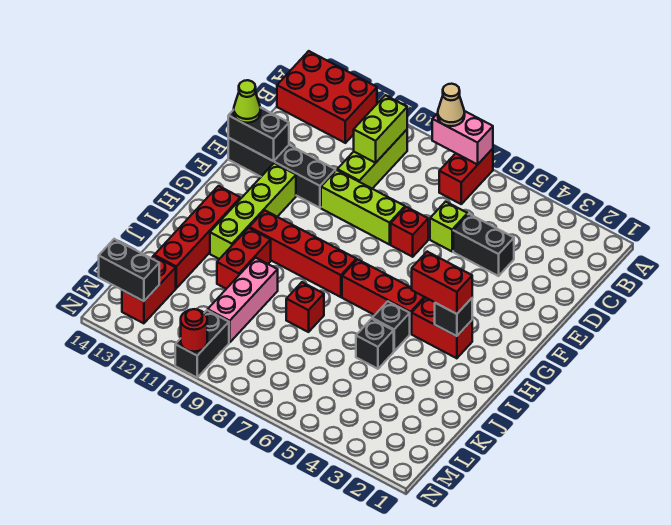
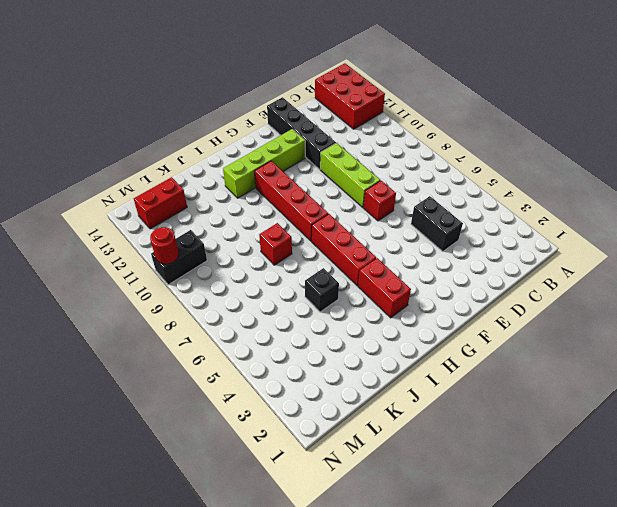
none -> red 1x2 brick [439,149,493,204]
none -> lime 1x3 brick [337,130,407,189]
none -> lime 1x1 brick [430,202,468,251]

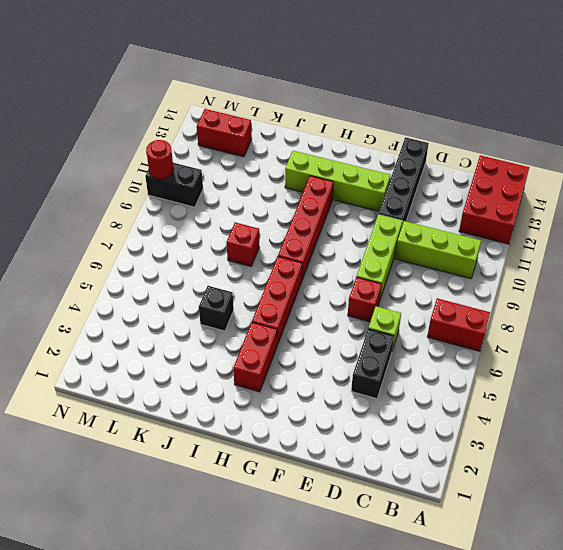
none -> red 1x4 brick [154,186,240,288]
none -> black 1x1 brick [372,301,410,351]
none -> red 1x2 brick [217,228,271,289]

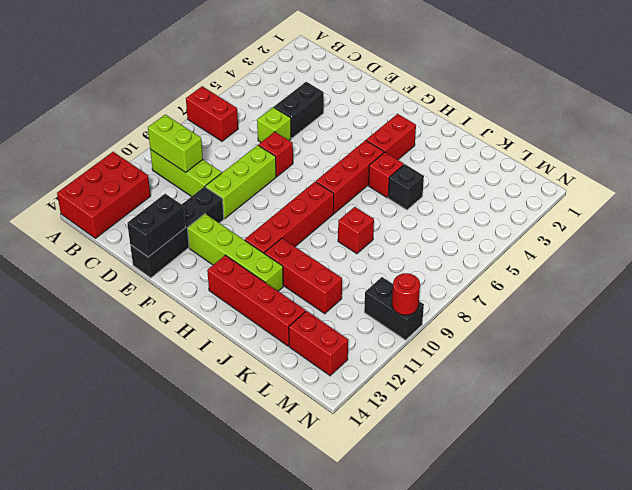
red 1x1 brick [369,152,404,198] -> black 1x1 brick [372,301,410,351]
red 1x3 brick [265,238,342,314] -> red 1x2 brick [217,228,271,289]
none -> pink 1x3 brick [208,258,278,343]
none -> pink 1x2 brick [432,111,493,164]
none -> black 1x1 brick [435,298,472,336]

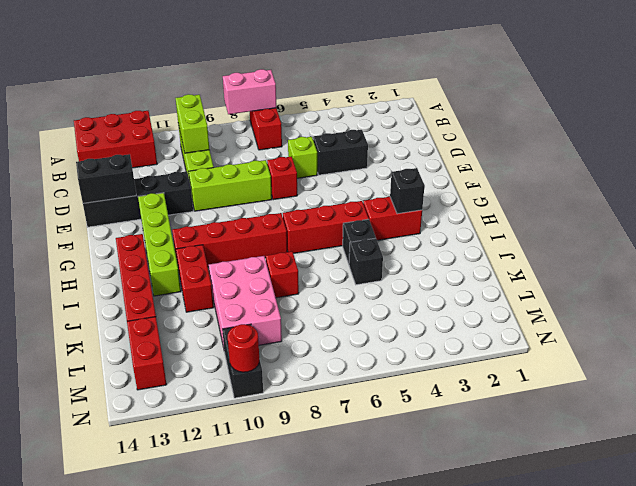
pink 2x3 brick [209,256,282,348] -> pink 1x3 brick [208,258,278,343]
none -> black 1x2 brick [99,239,159,301]
none -> tan 1x1 cone [438,84,465,126]
none -> lime 1x1 cone [234,80,261,123]

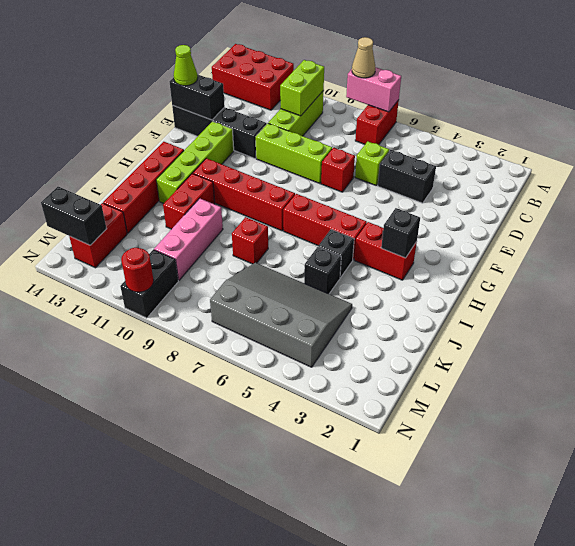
grey 3x4 slope [210,263,352,367] -> none
none -> red 1x2 brick [412,252,472,314]

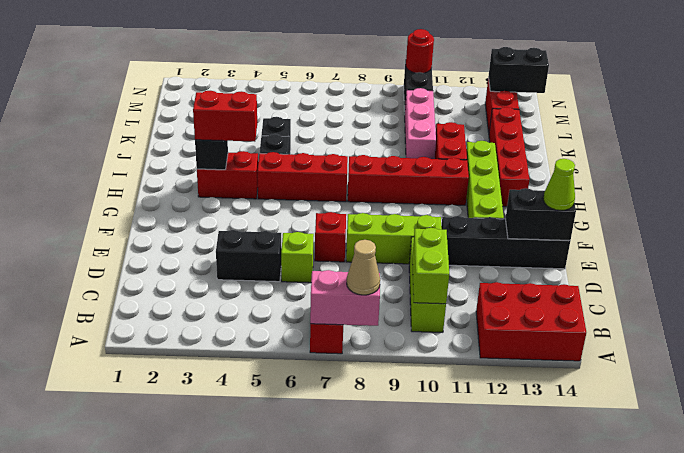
none -> red 1x1 brick [286,282,324,332]

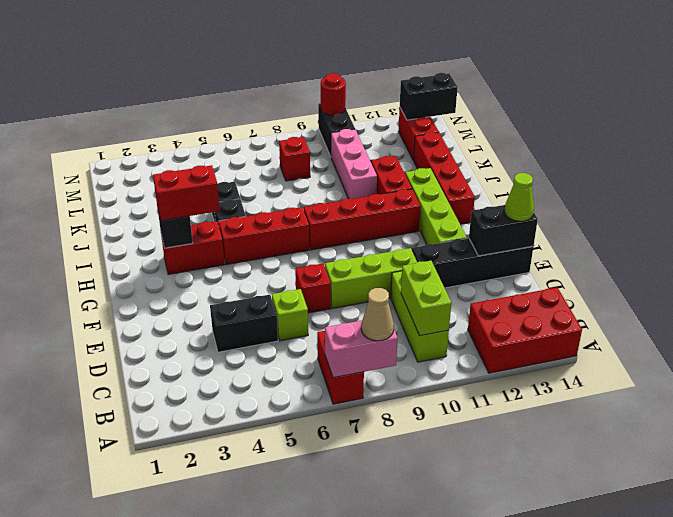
red 1x1 brick [279,137,310,181] -> red 1x1 brick moved to [286,282,324,332]

